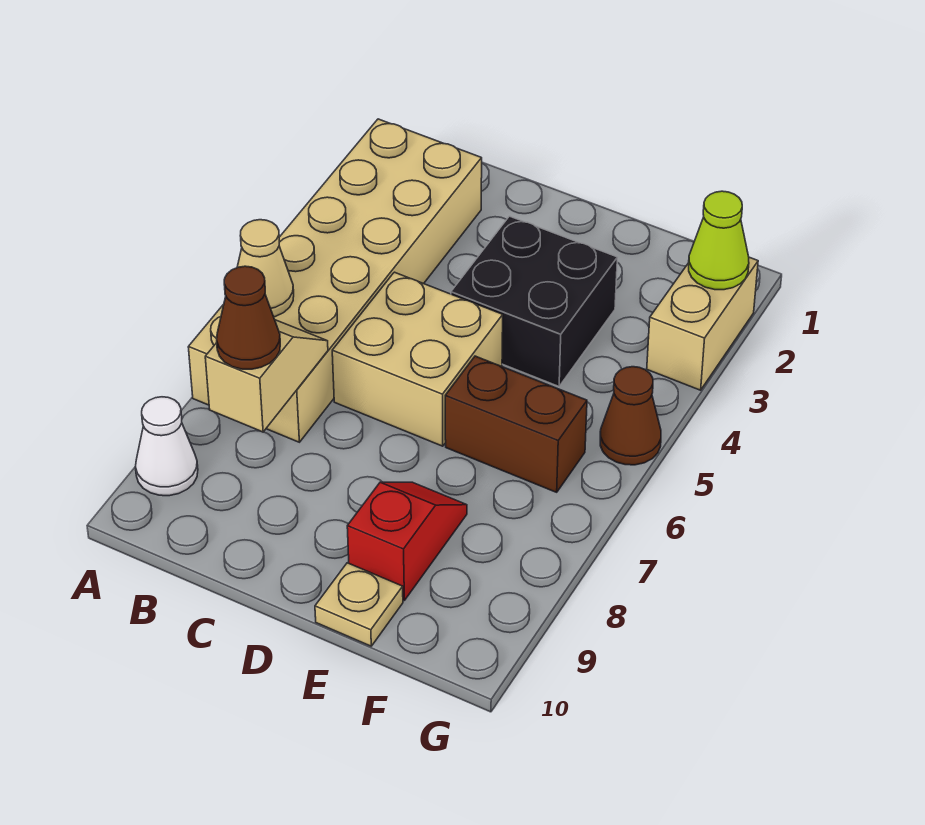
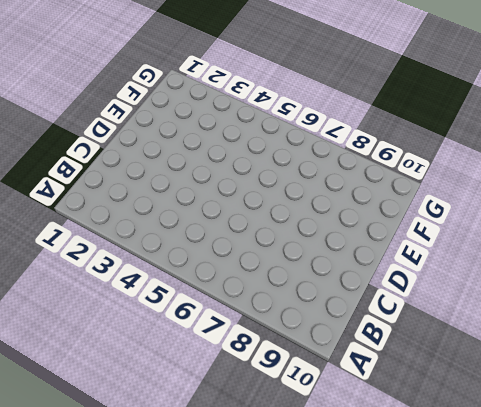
none -> tan 2x6 brick [188,119,482,442]
none -> white 1x1 cone [135,397,198,496]
none -> tan 2x2 brick [332,272,503,446]

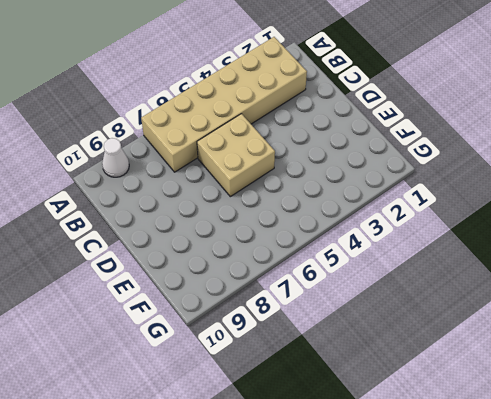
none -> black 2x2 brick [451,216,617,386]
none -> brown 1x2 brick [445,356,587,492]
none -> red 1x2 slope [347,482,467,601]

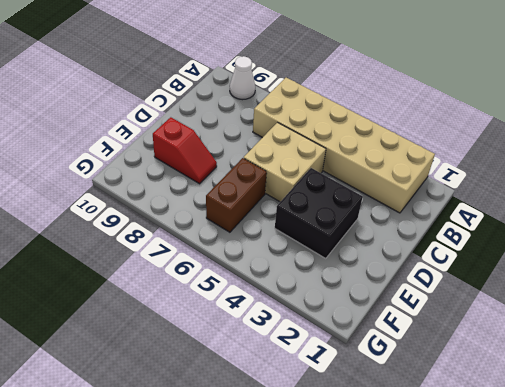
none -> tan 1x1 plate [315,563,403,646]
none -> tan 1x2 brick [647,257,758,390]
none -> brown 1x1 cone [600,367,661,465]

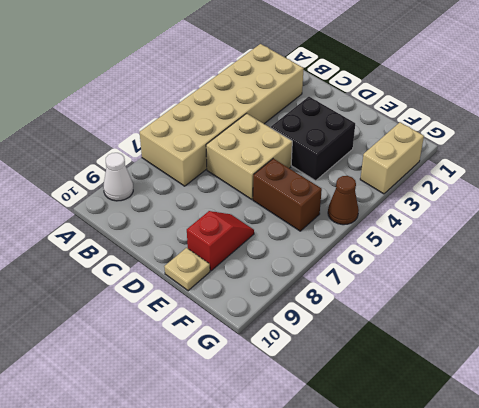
none -> tan 1x1 cone [237,220,294,317]
none -> tan 1x2 slope [205,320,328,432]
none -> lime 1x1 cone [689,191,749,290]

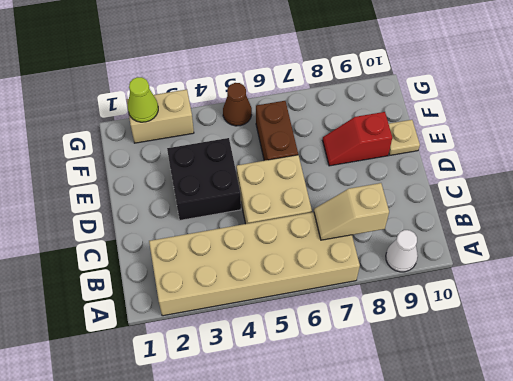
none -> tan 1x1 cone [237,220,294,317]
none -> brown 1x1 cone [217,266,280,369]

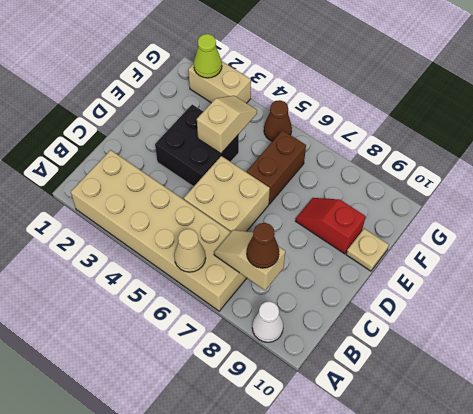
tan 1x2 slope [197,96,257,154] -> none

